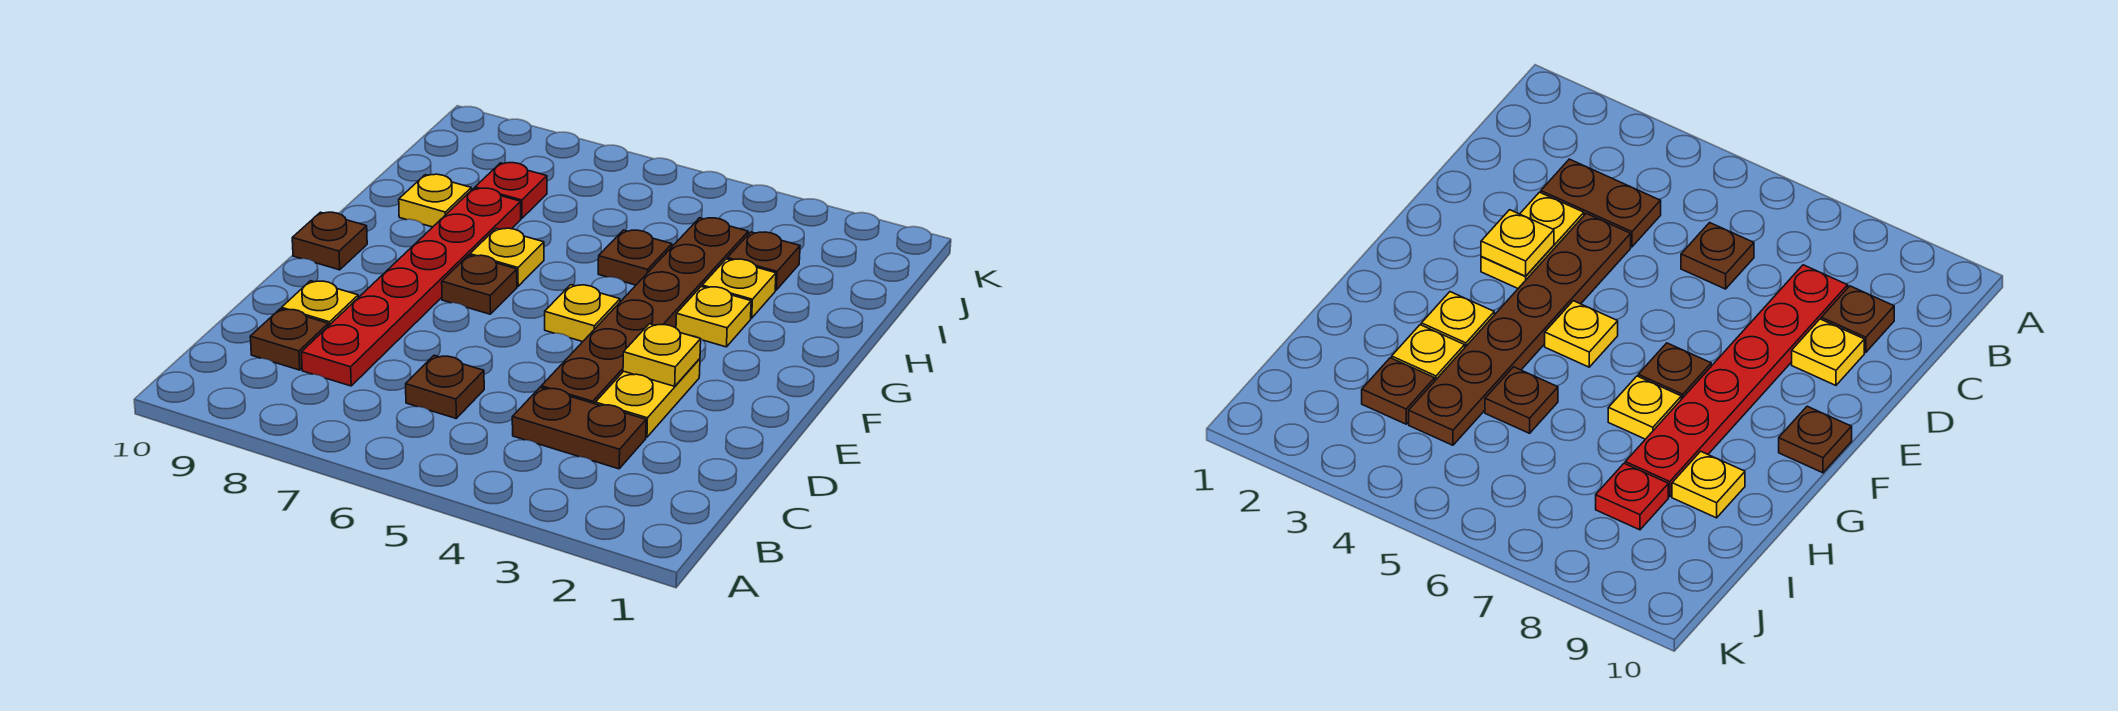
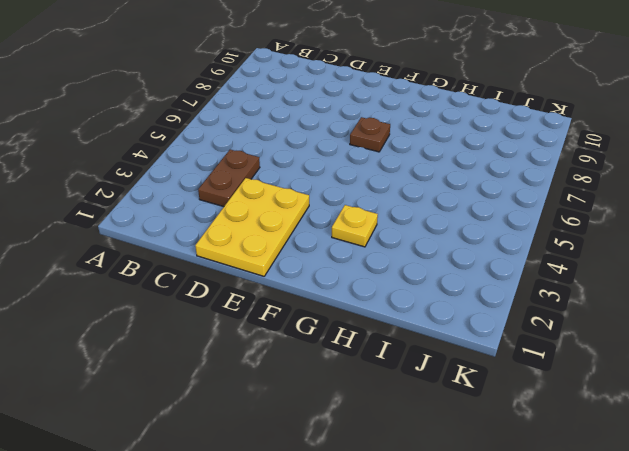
yellow 2x3 plate [195,178,309,276] -> yellow 1x2 plate [595,359,700,437]
none -> brown 1x1 plate [406,355,484,418]
none -> red 1x6 plate [301,188,521,386]
none -> brown 1x1 plate [250,309,328,370]

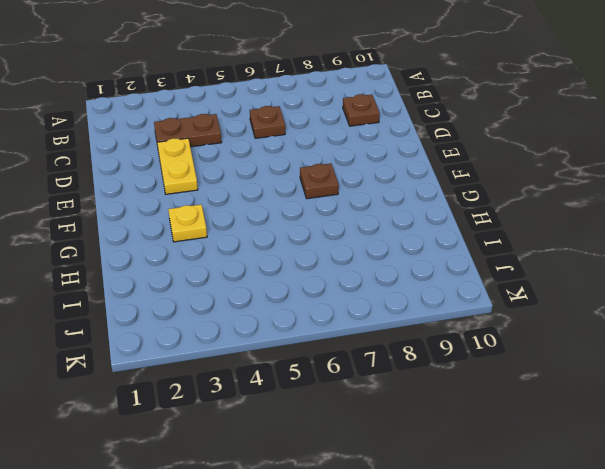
none -> red 1x6 plate [301,188,521,386]
none -> brown 1x6 plate [541,218,748,404]
none -> yellow 1x1 plate [282,281,358,326]

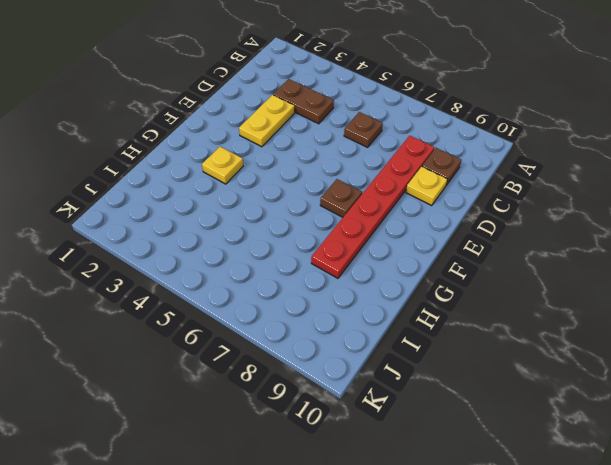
none -> brown 1x6 plate [541,218,748,404]
none -> yellow 1x1 plate [545,285,620,342]
none -> brown 1x1 plate [292,212,367,270]

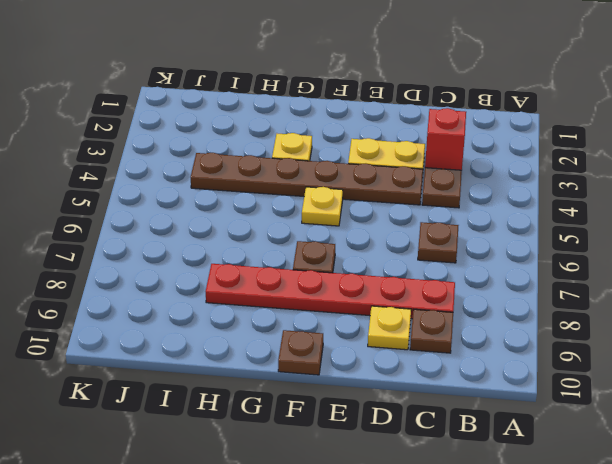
red 1x1 brick [425,108,466,170] -> none
none -> yellow 1x1 plate [470,228,544,286]
none -> yellow 1x1 plate [702,259,776,318]
none -> brown 1x1 plate [598,230,672,285]

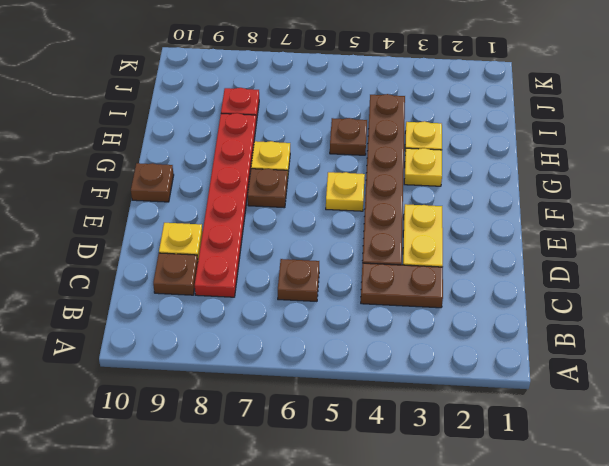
none -> yellow 1x1 plate [399,174,471,227]
none -> brown 1x1 plate [727,232,800,290]
none -> yellow 1x1 plate [623,324,701,386]

